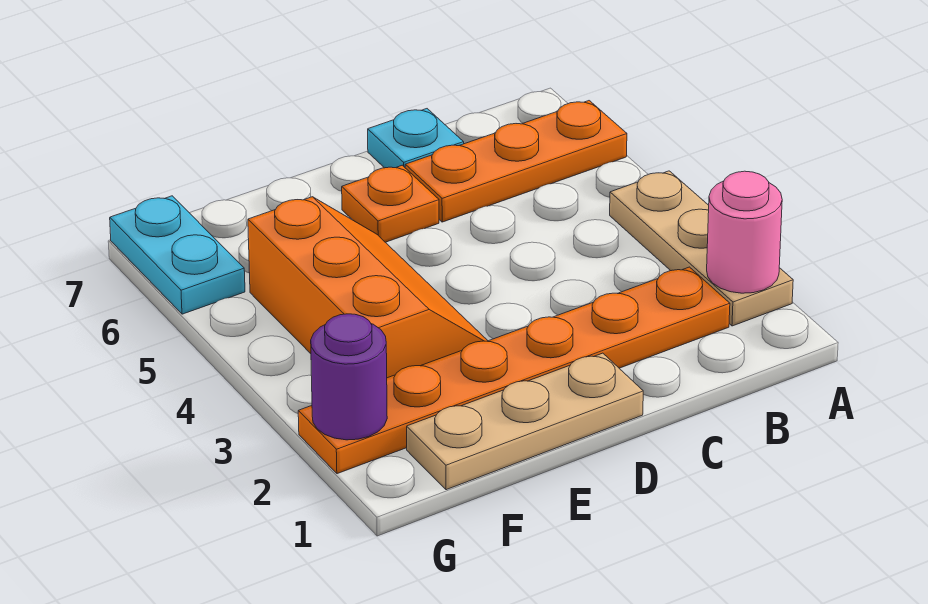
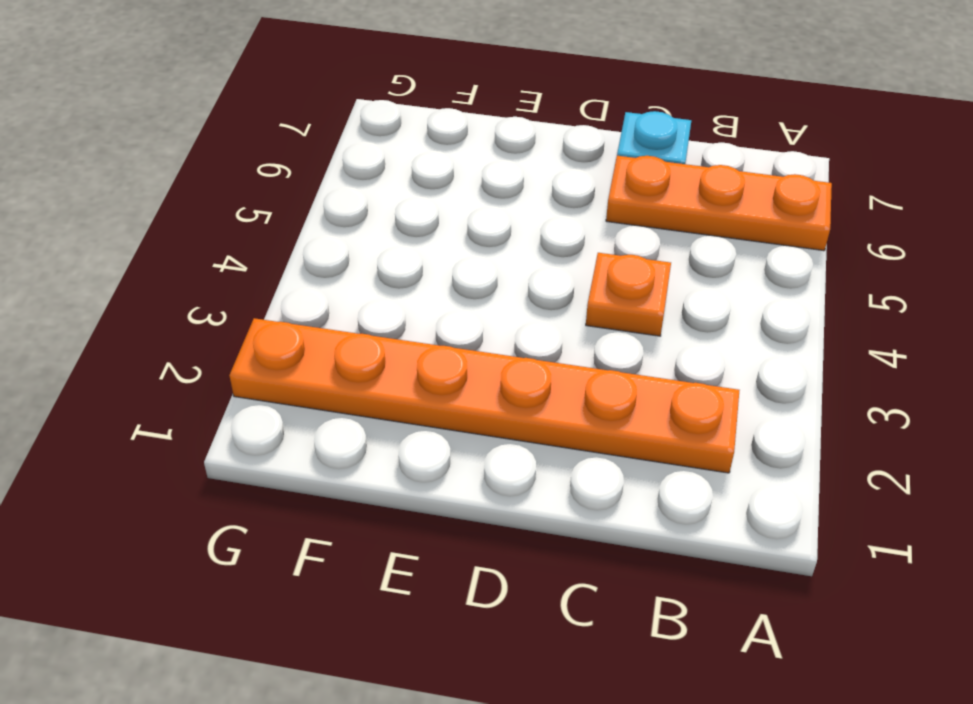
orange 1x1 plate [586,253,671,336] -> orange 1x1 plate moved to [342,165,439,242]
none -> tan 1x3 plate [610,171,793,326]
none -> tan 1x3 plate [407,353,643,490]

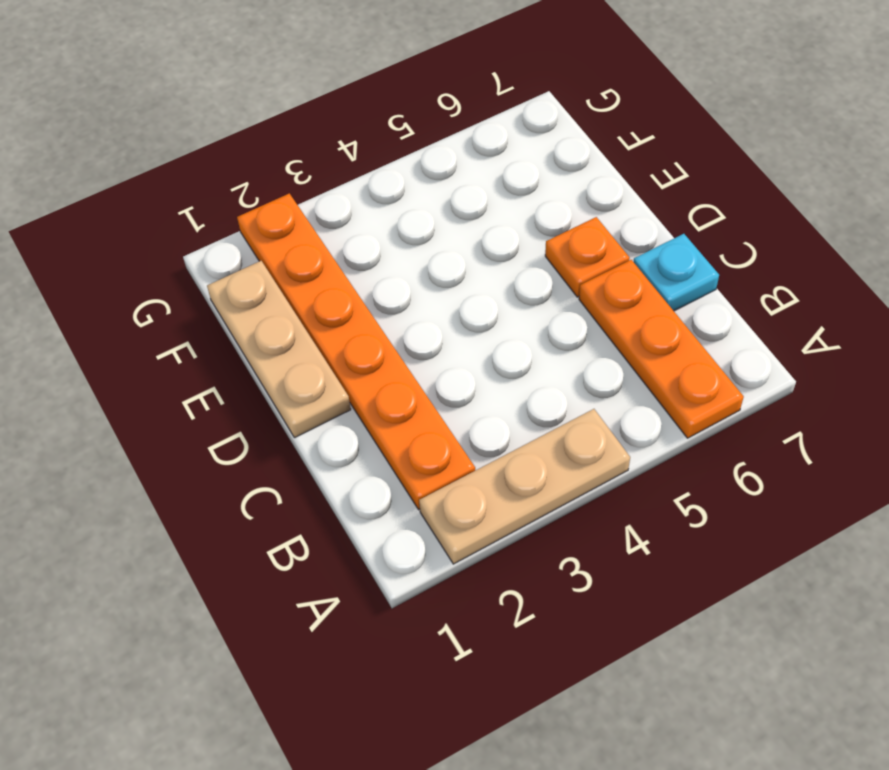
none -> orange 2x3 slope [248,197,488,378]
none -> cyan 1x2 plate [110,196,245,314]

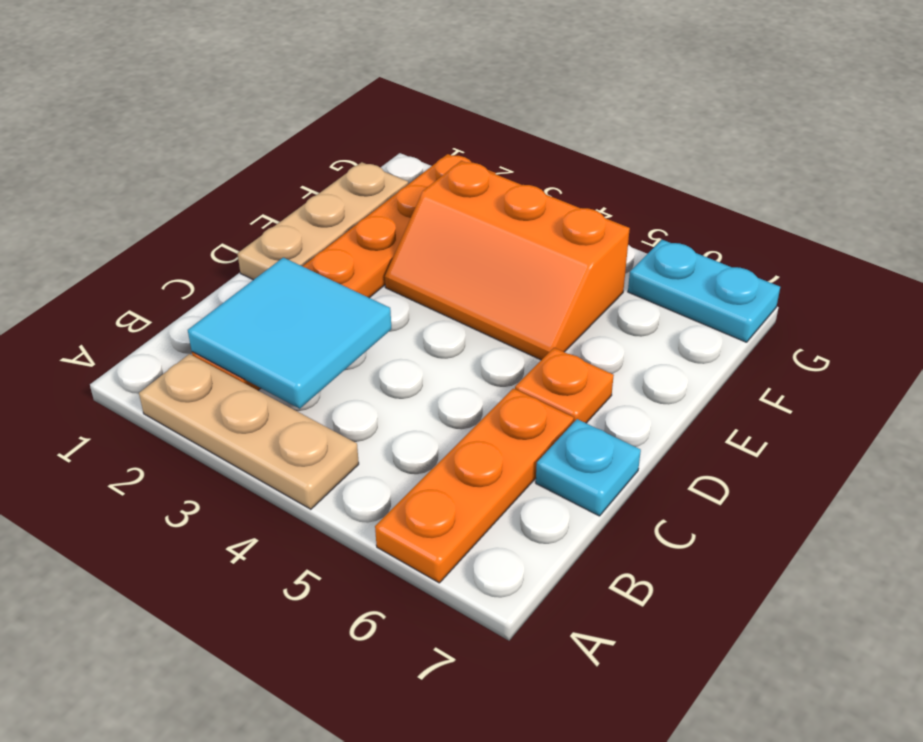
cyan 2x2 tile [188,257,391,409] -> none
none -> pink 1x1 round brick [707,171,782,293]
none -> purple 1x1 round brick [311,314,387,440]

